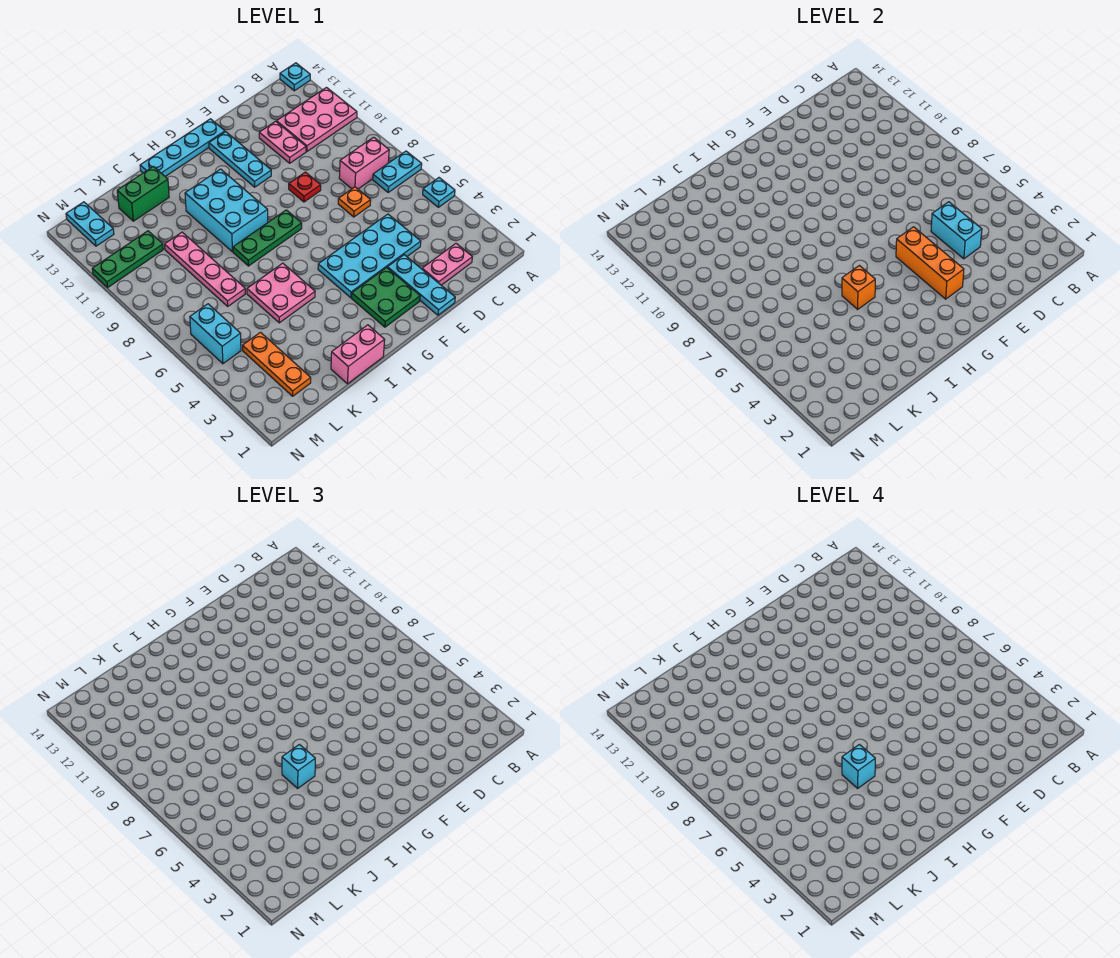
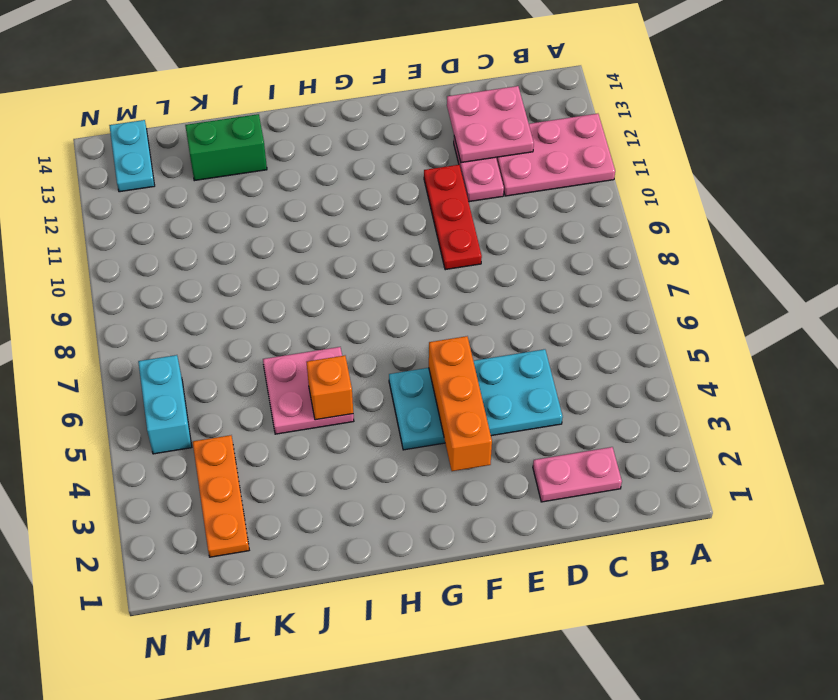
pink 2x2 plate [447,86,534,163] -> none
red 1x3 plate [424,165,482,270] -> red 1x1 plate [289,172,321,202]
none -> cyan 1x1 plate [423,178,455,207]
none -> cyan 1x2 plate [373,151,422,192]
none -> cyan 1x1 plate [280,63,310,91]

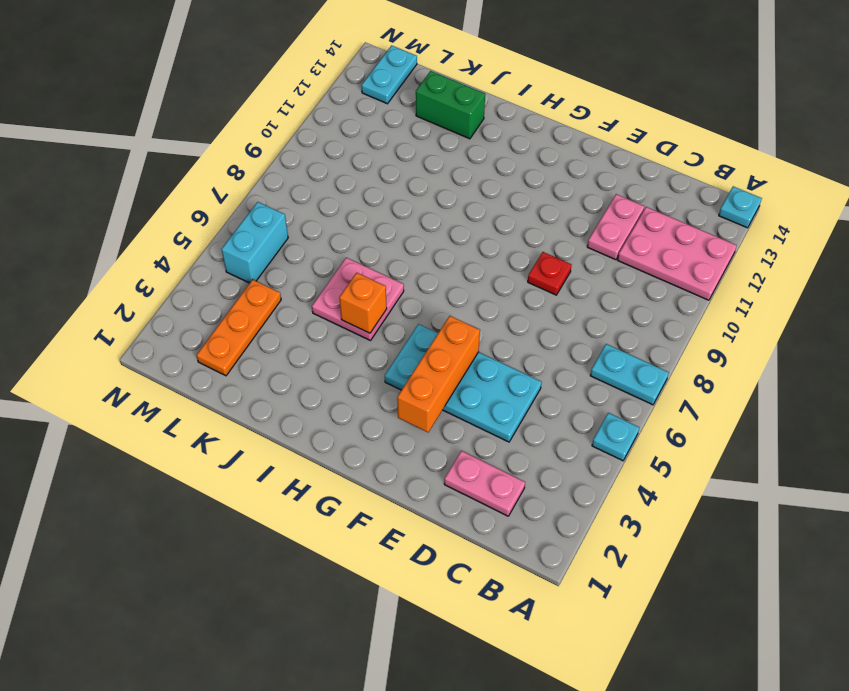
none -> pink 1x2 brick [339,137,389,189]
none -> orange 1x1 plate [338,187,371,217]
none -> cyan 1x3 plate [387,255,455,315]

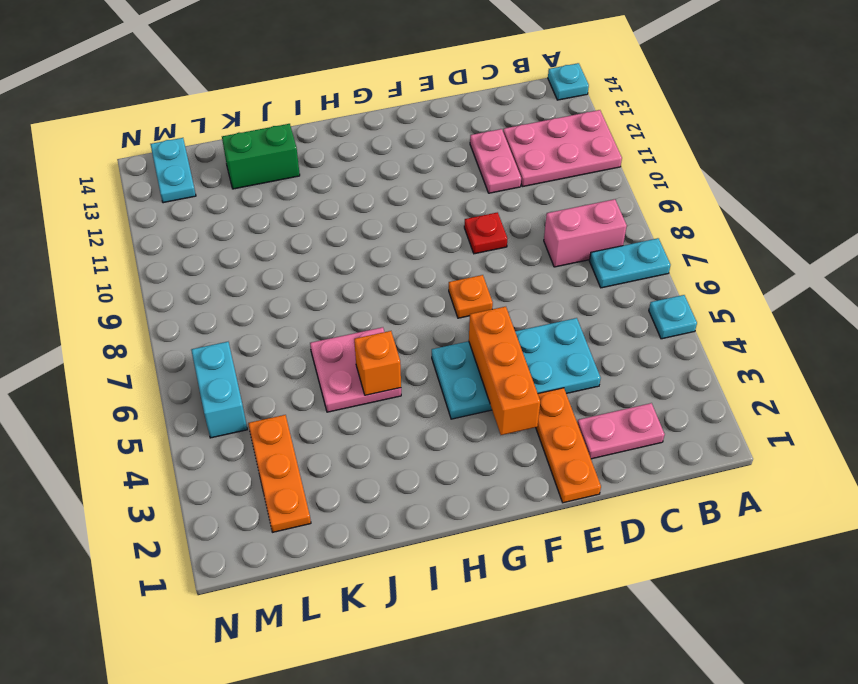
orange 1x3 plate [536,388,601,503] -> cyan 1x3 plate [387,255,455,315]
orange 1x1 plate [449,275,493,318] -> orange 1x1 plate moved to [338,187,371,217]
none -> green 2x2 plate [352,267,420,327]
none -> cyan 1x3 plate [209,132,271,187]
none -> cyan 1x4 plate [140,119,225,176]

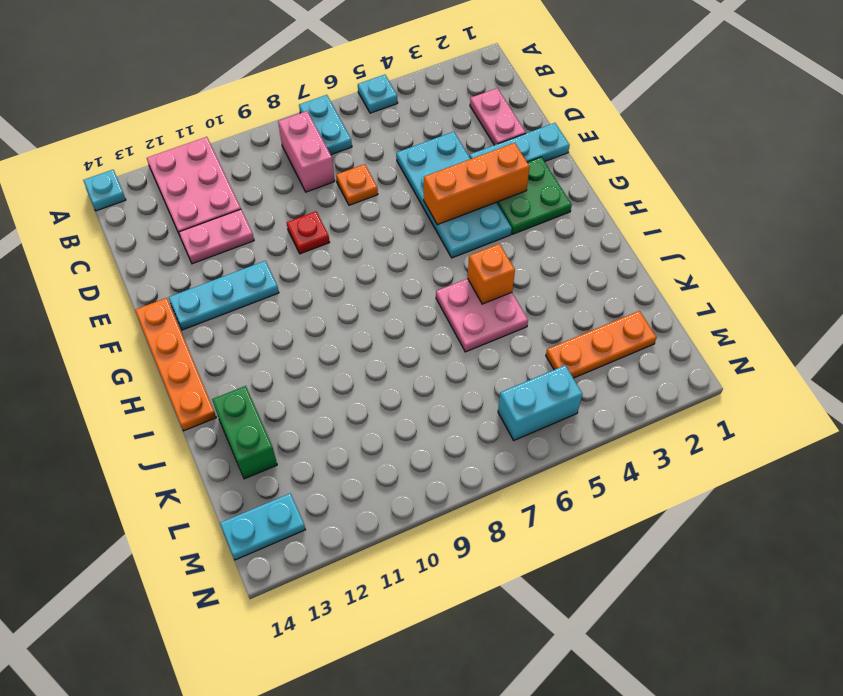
orange 1x4 plate [135,298,216,431] -> cyan 1x4 plate [140,119,225,176]
none -> green 1x3 plate [233,210,302,266]
none -> cyan 2x3 brick [185,169,268,252]
none -> pink 1x2 brick [331,325,385,384]

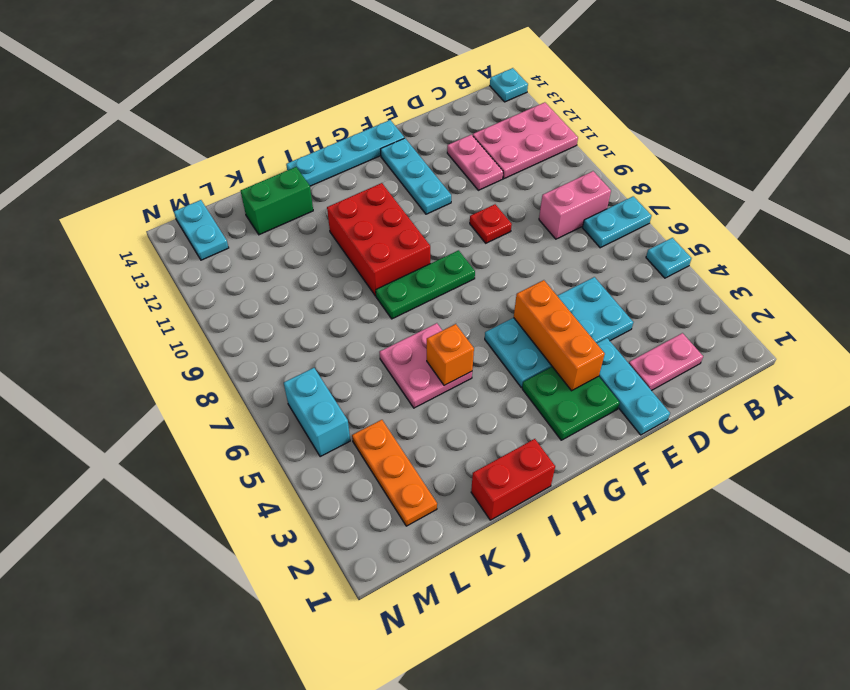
red 2x3 brick [327,183,430,296] -> cyan 2x3 brick [185,169,268,252]
red 1x2 brick [471,439,555,520] -> pink 1x2 brick [331,325,385,384]
none -> orange 1x1 plate [338,187,371,217]
none -> pink 1x4 plate [165,232,245,306]
none -> green 1x3 plate [92,231,163,287]

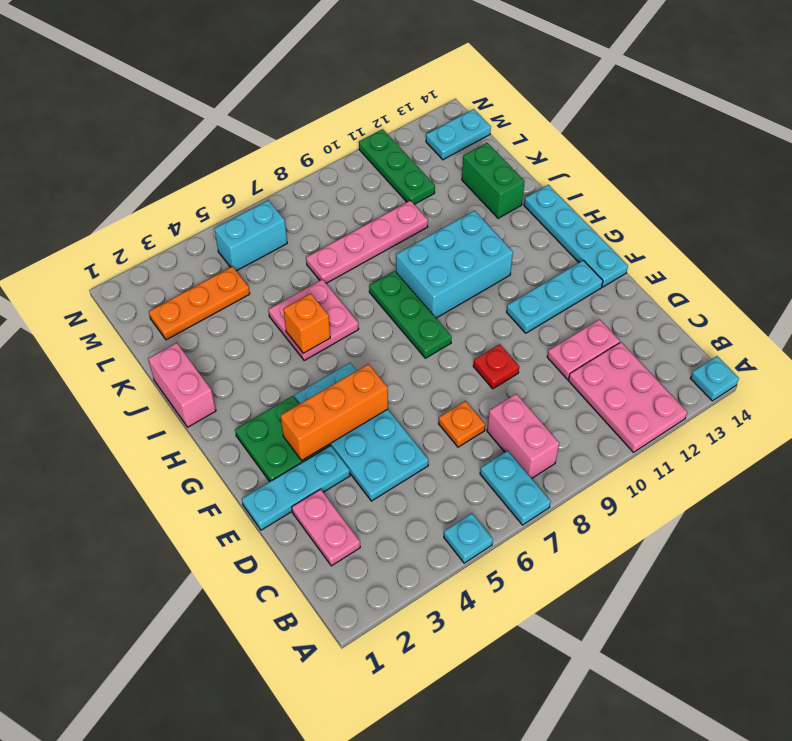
none -> cyan 1x2 brick [931,202,982,259]
none -> cyan 1x1 brick [282,745,315,788]
none -> cyan 1x1 brick [842,745,875,788]

